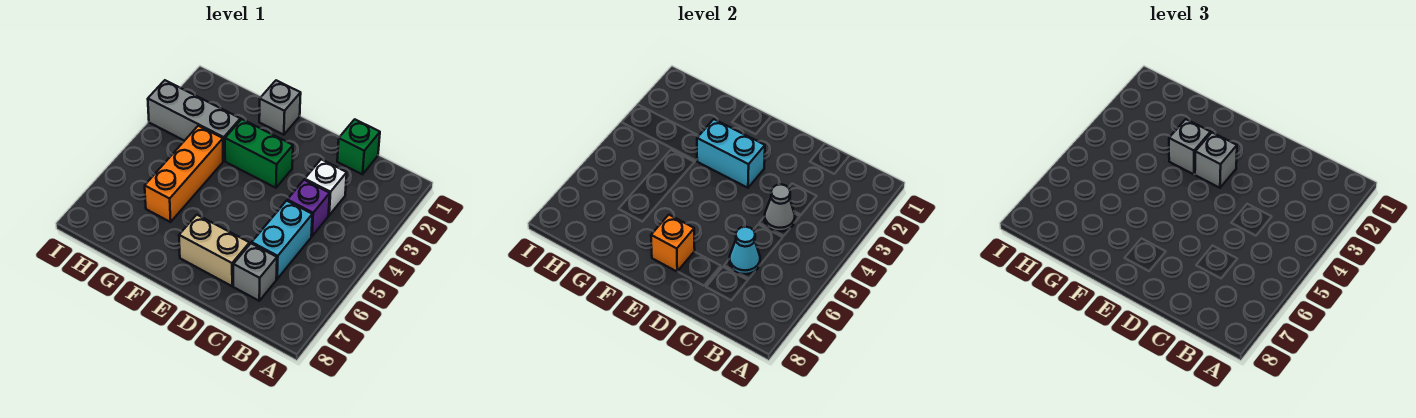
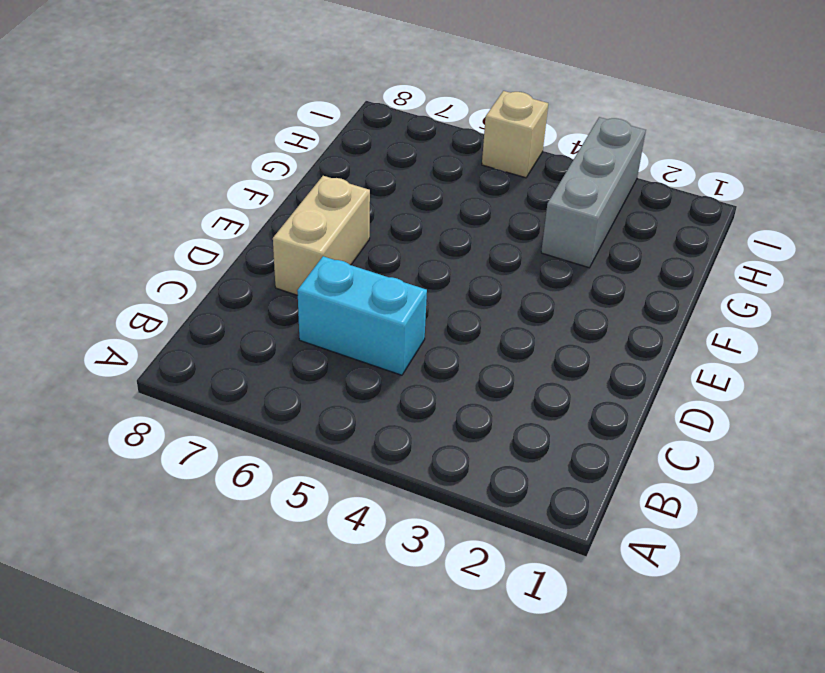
tan 1x1 brick [482,91,548,178] -> none
none -> green 1x1 brick [337,119,380,174]
none -> white 1x1 brick [305,159,347,215]
none -> purple 1x1 brick [287,180,330,236]

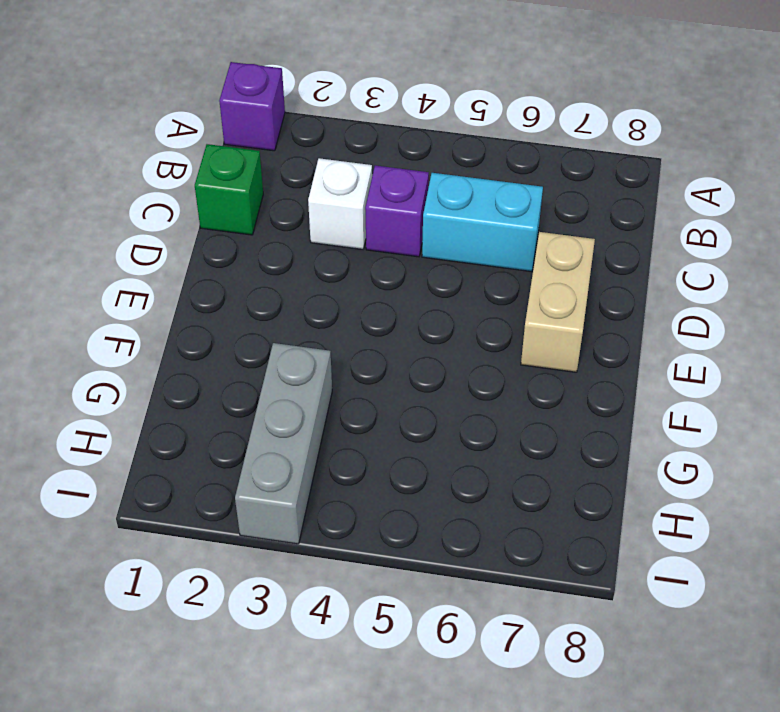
purple 1x1 brick [219,62,285,151] -> none
none -> grey 1x1 brick [233,243,277,301]
none -> green 1x2 brick [225,119,293,188]
none -> grey 1x1 brick [259,80,301,135]

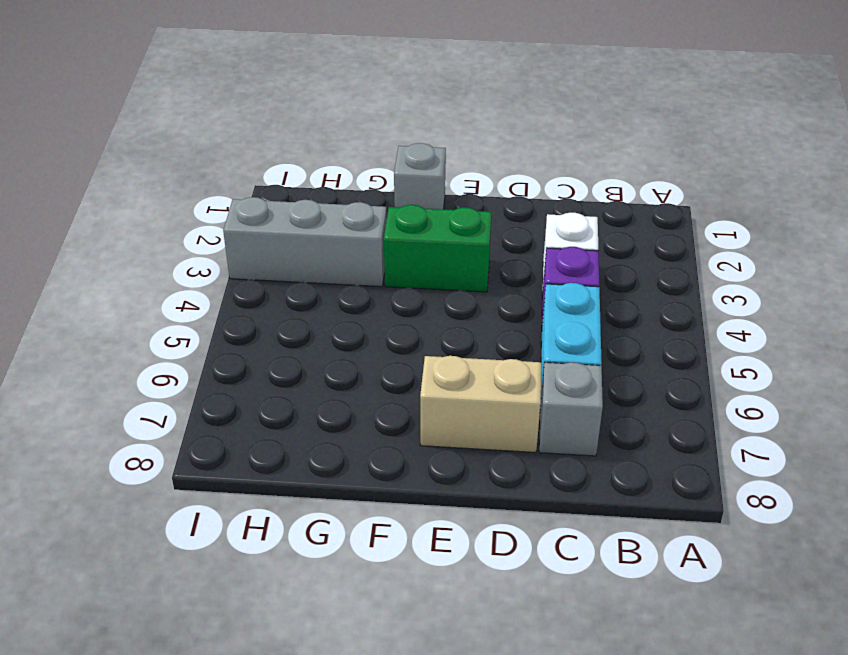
none -> green 1x1 brick [337,119,380,174]
none -> orange 1x3 brick [145,126,223,222]
none -> grey 1x1 cone [764,184,795,232]

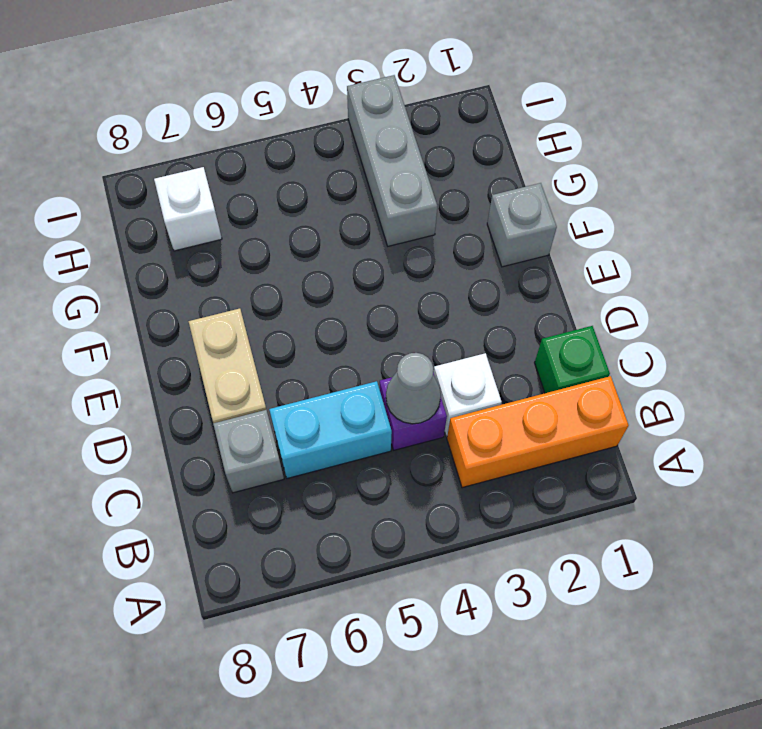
orange 1x3 brick [447,376,629,488] -> orange 1x3 brick moved to [145,126,223,222]
white 1x1 brick [154,167,222,251] -> none
none -> green 1x2 brick [225,119,293,188]
none -> cyan 1x1 cone [729,227,760,274]
none -> cyan 1x2 brick [697,119,765,188]

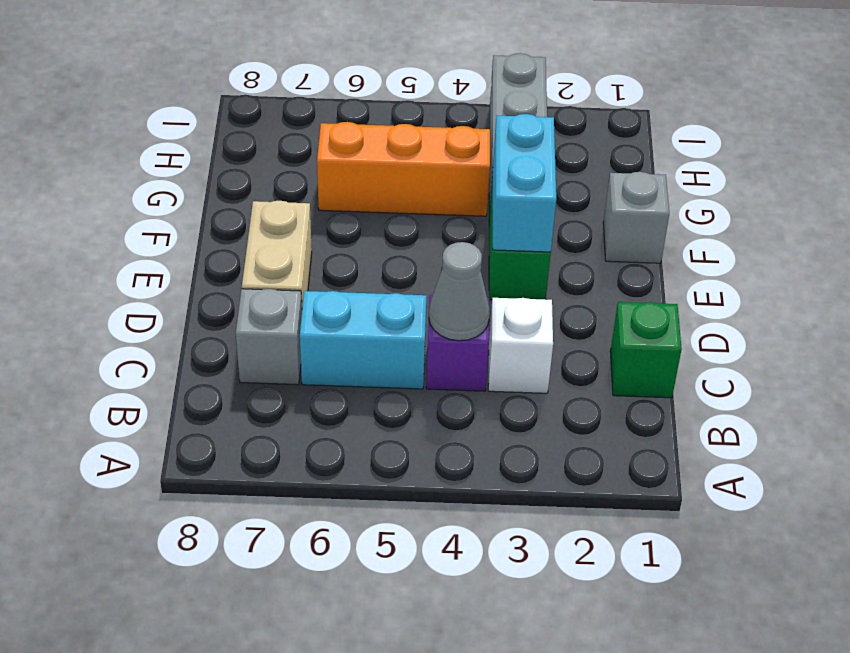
none -> cyan 1x1 cone [729,227,760,274]
none -> orange 1x1 brick [651,215,695,272]
none -> grey 1x1 brick [1195,133,1237,188]

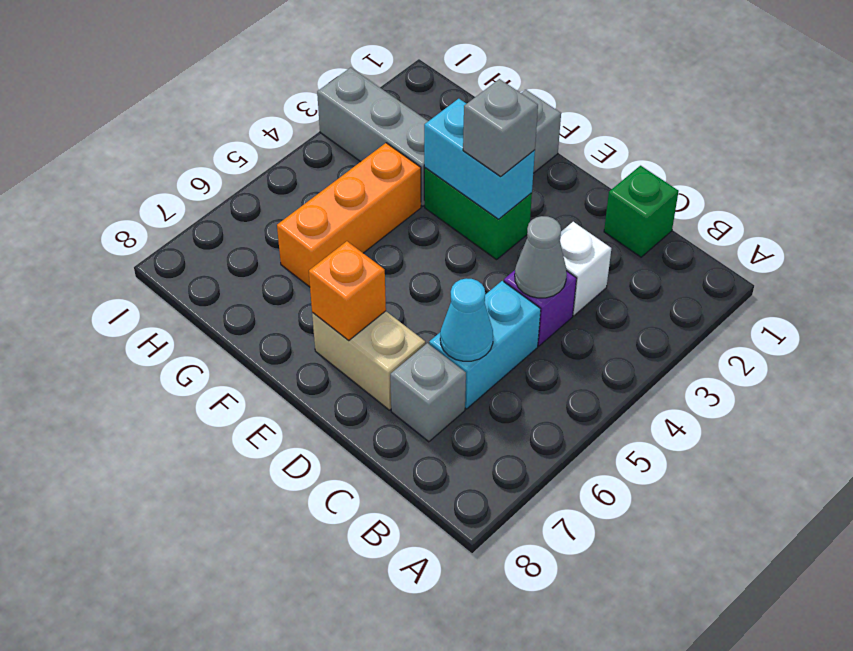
none -> grey 1x1 brick [1169,119,1211,174]

